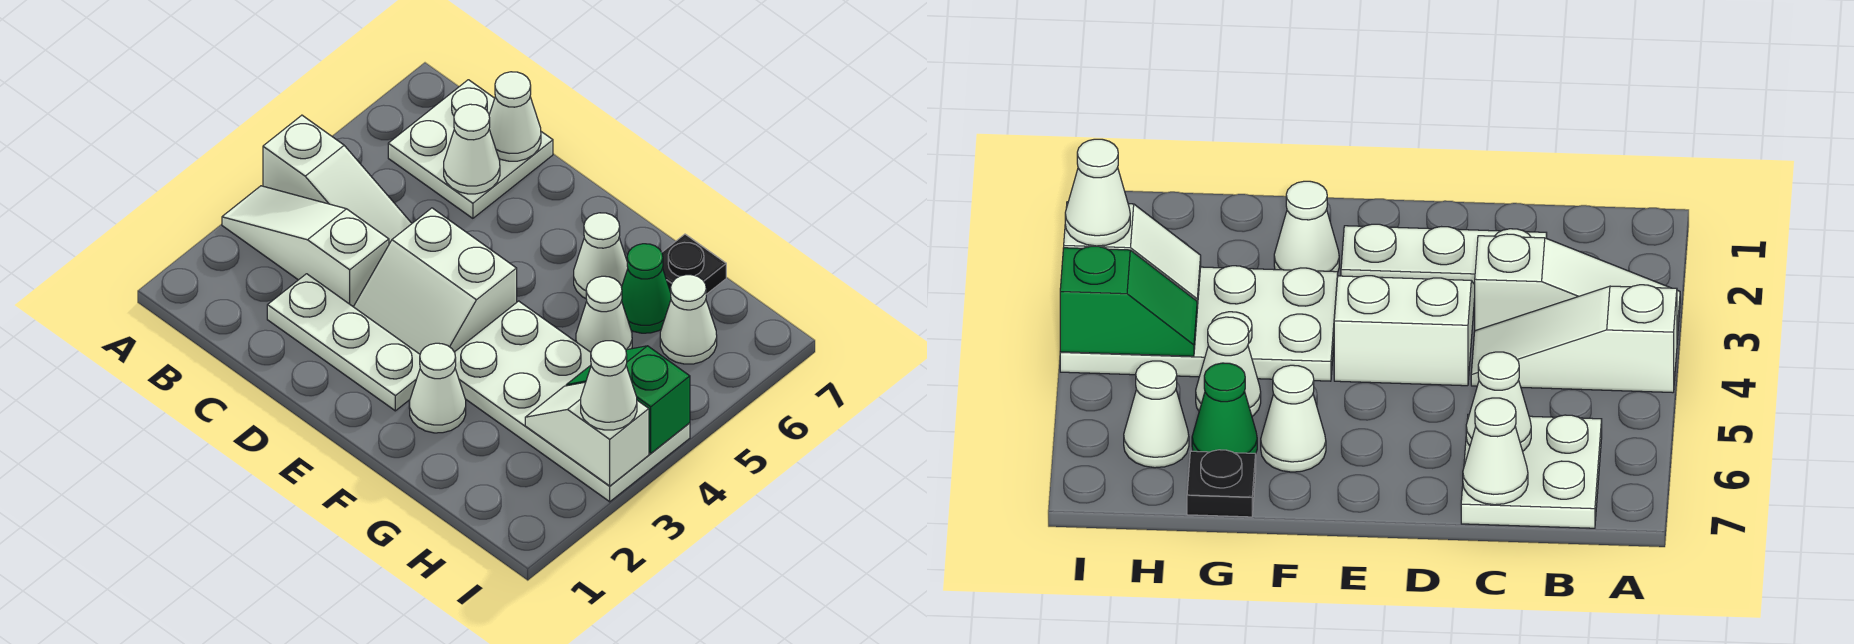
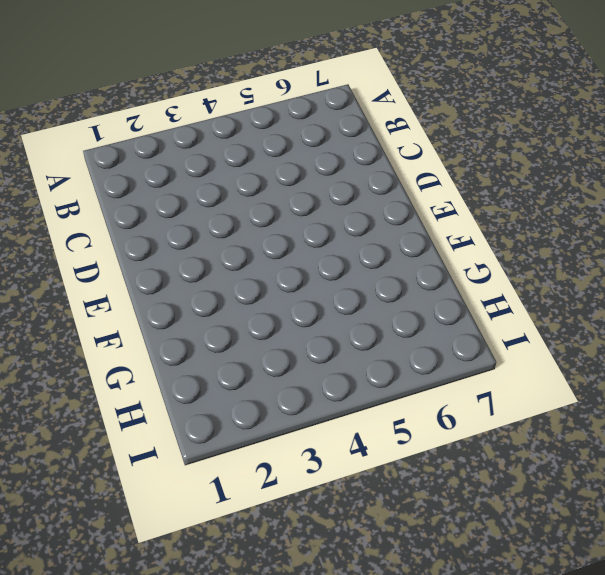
none -> white 1x3 slope [222,186,389,307]
none -> white 1x3 slope [263,115,412,244]
none -> white 2x2 plate [388,80,553,218]

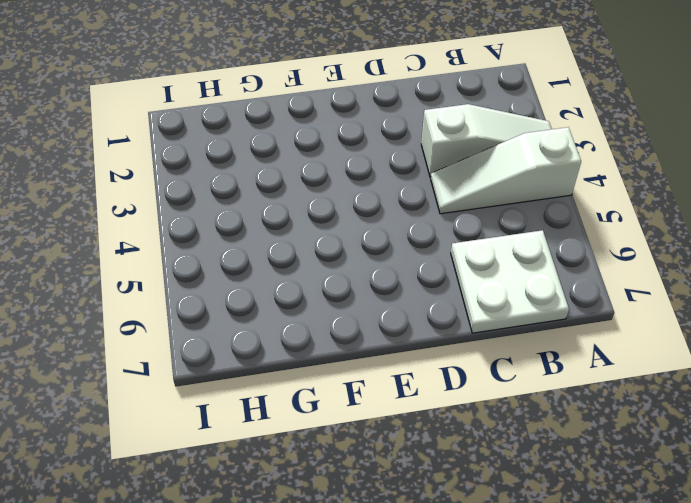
none -> white 1x3 plate [267,274,420,411]
none -> white 2x2 slope [354,208,517,354]
none -> white 1x1 cone [409,343,466,433]

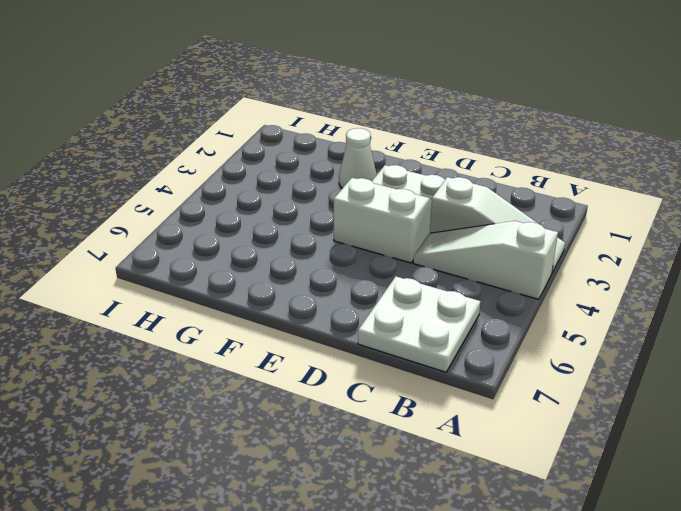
none -> white 2x4 plate [455,301,690,502]
none -> white 1x1 cone [574,213,628,298]
none -> white 1x1 cone [576,276,632,352]

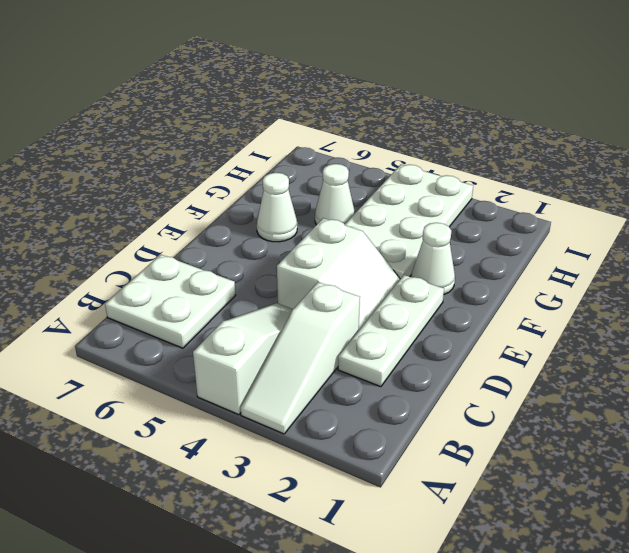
none -> green 1x1 cone [621,244,671,333]
none -> black 1x1 plate [662,234,726,294]
none -> white 1x1 cone [660,275,717,364]

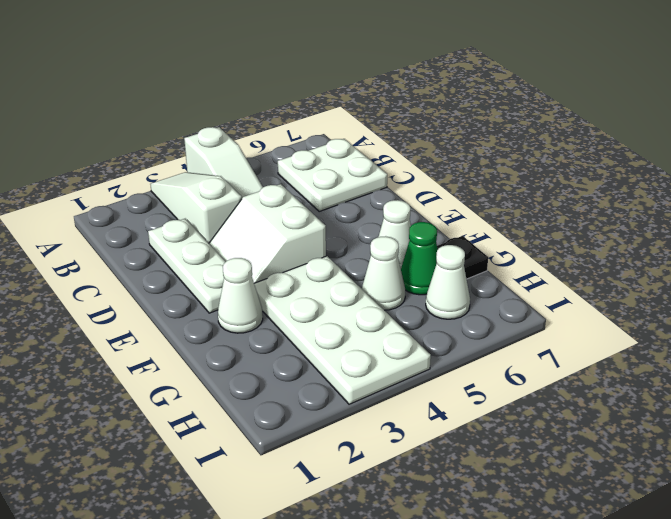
none -> white 1x1 cone [444,104,500,194]
none -> white 1x1 cone [489,72,541,161]
none -> white 1x2 slope [525,382,649,486]

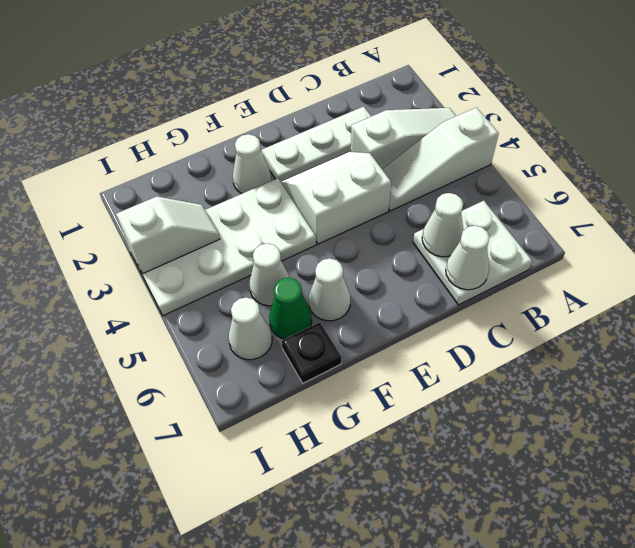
none -> green 1x2 slope [566,346,690,453]
none -> white 1x1 cone [581,341,637,430]

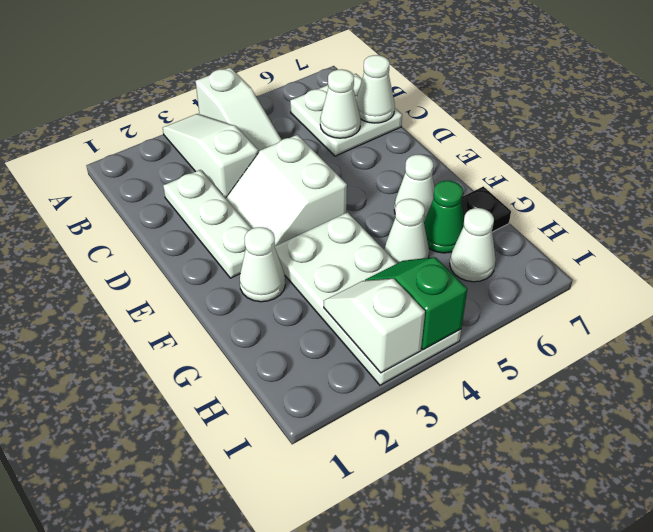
none -> white 1x1 cone [581,341,637,430]

